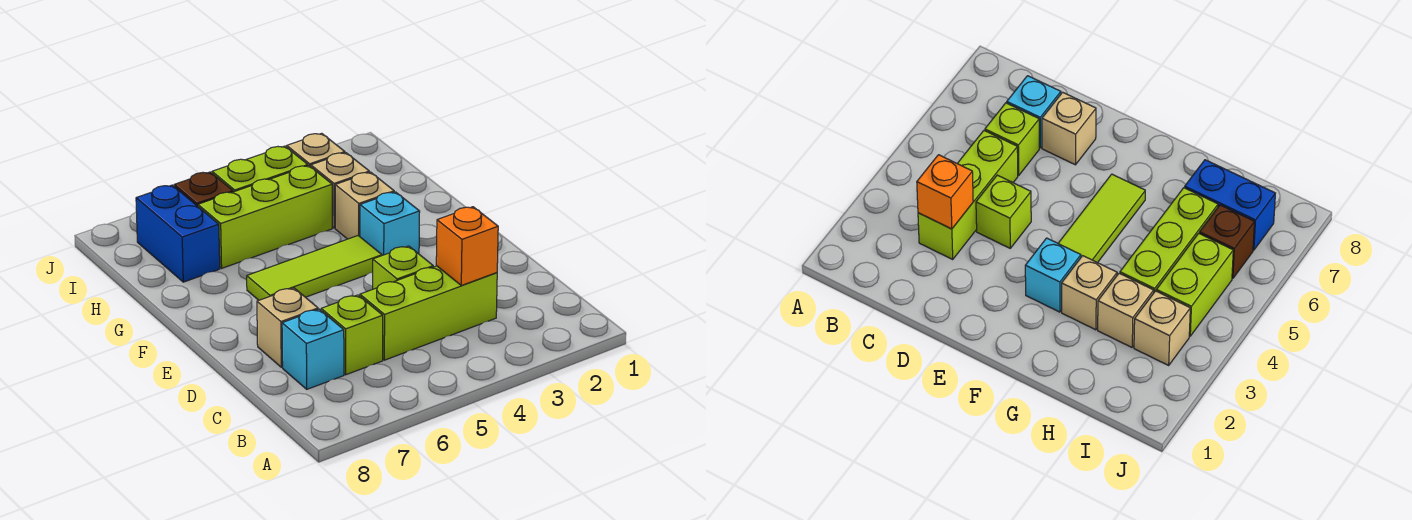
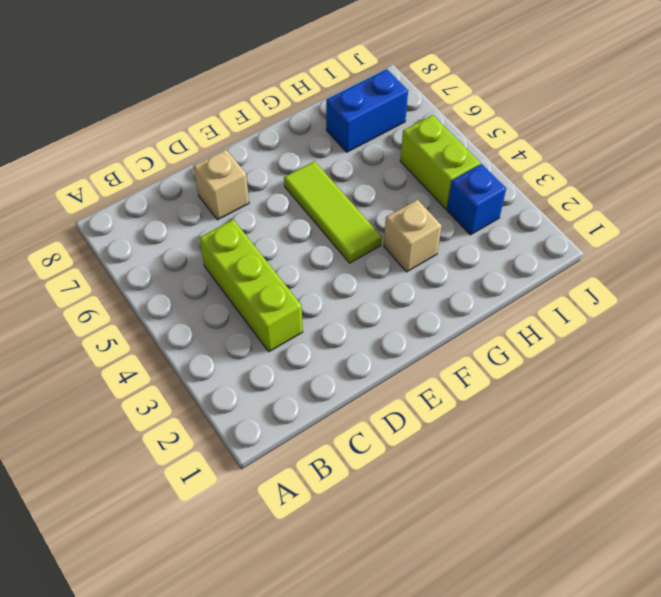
blue 1x1 brick [447,164,506,235] -> tan 1x1 brick [287,133,345,167]
none -> lime 1x1 brick [321,295,383,375]
none -> cyan 1x1 brick [282,309,344,389]
none -> lime 1x1 brick [373,246,433,289]

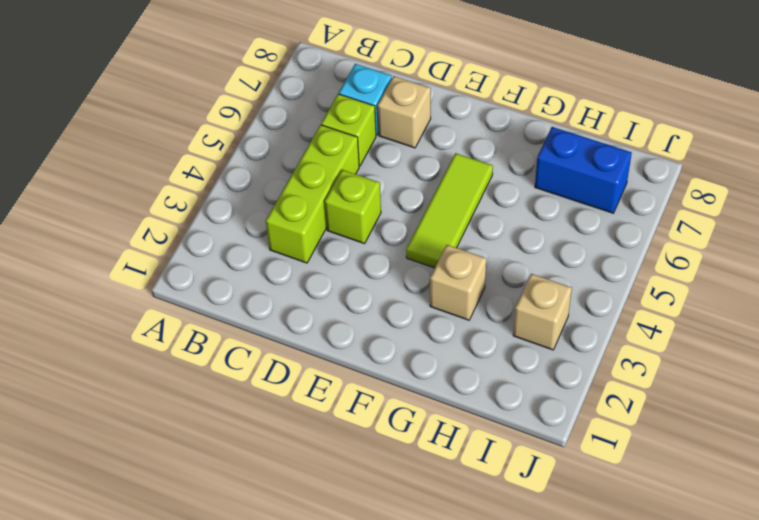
none -> cyan 1x1 brick [360,192,420,255]
none -> tan 1x1 brick [311,153,369,228]
none -> lime 1x3 brick [198,166,332,268]

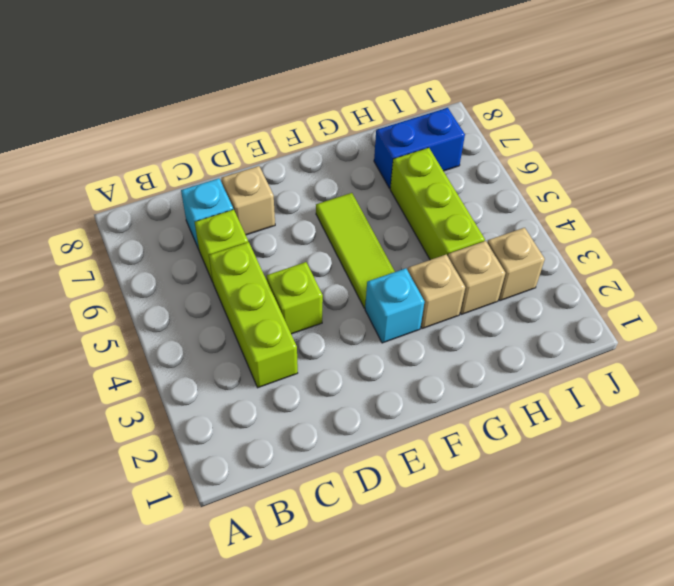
none -> lime 1x2 brick [212,146,308,192]
none -> brown 1x1 brick [174,172,233,206]
none -> orange 1x1 brick [436,207,498,285]

